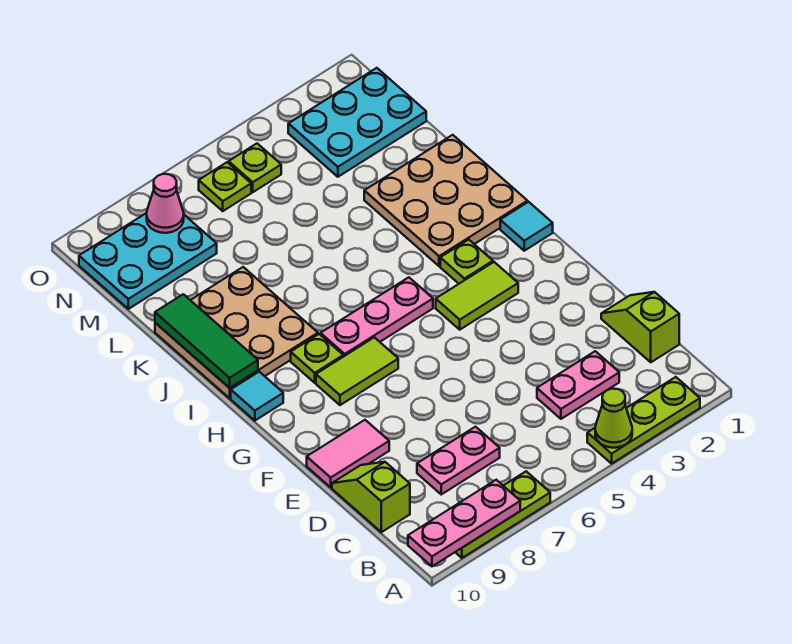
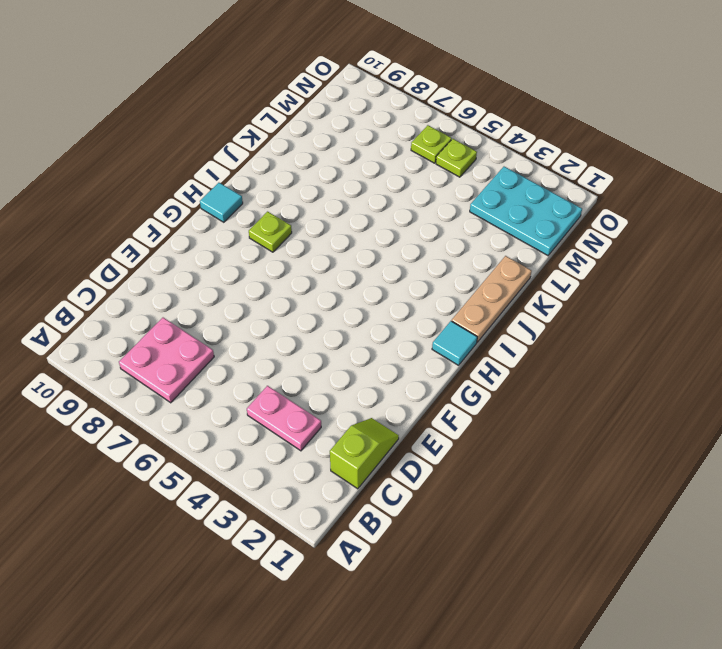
pink 2x2 plate [119,318,214,403] -> pink 1x2 plate [417,427,500,494]
tan 1x3 plate [452,256,531,342] -> tan 3x3 plate [364,135,527,266]
none -> lime 1x3 plate [587,377,700,464]
none -> lime 1x3 plate [455,471,550,558]
none -> lime 1x2 slope [332,462,410,532]

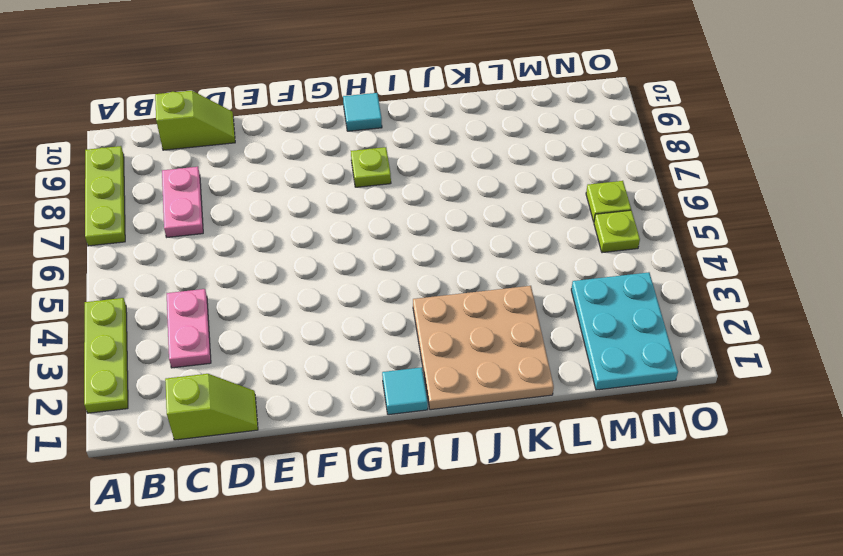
none -> pink 1x2 tile [307,420,389,487]
none -> lime 1x2 tile [436,262,518,330]
none -> lime 1x2 tile [316,337,398,405]

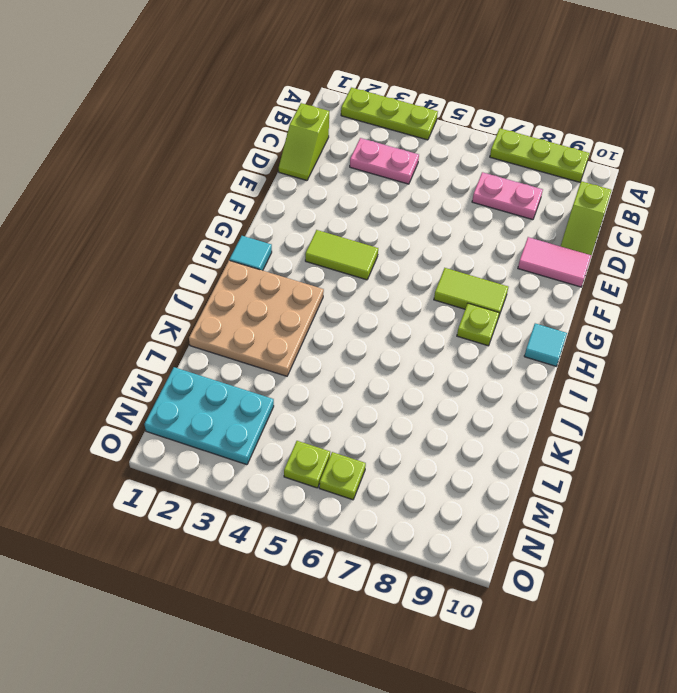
none -> lime 1x1 plate [440,240,493,284]
none -> pink 1x3 plate [321,277,433,357]
none -> tan 3x3 plate [155,267,318,398]

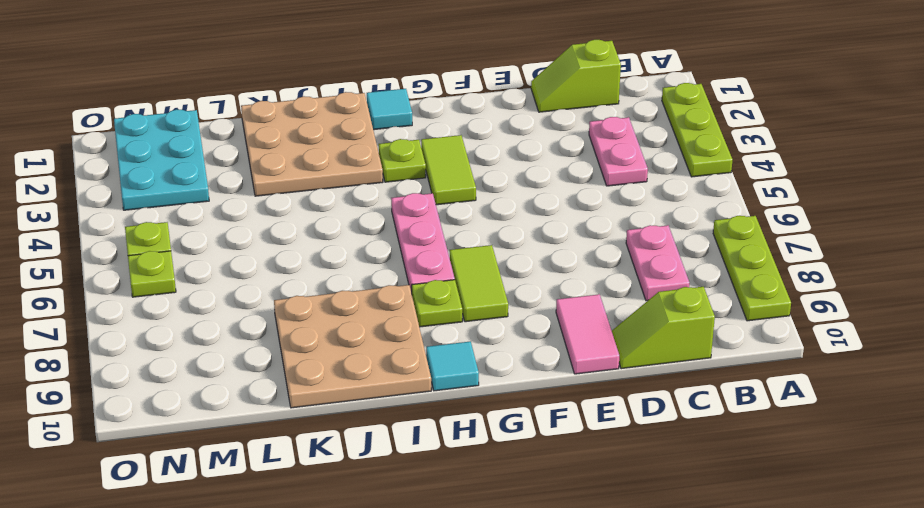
none -> cyan 2x3 plate [79,213,217,309]
none -> lime 1x1 cone [595,389,632,448]
none -> pink 1x3 plate [408,480,520,566]

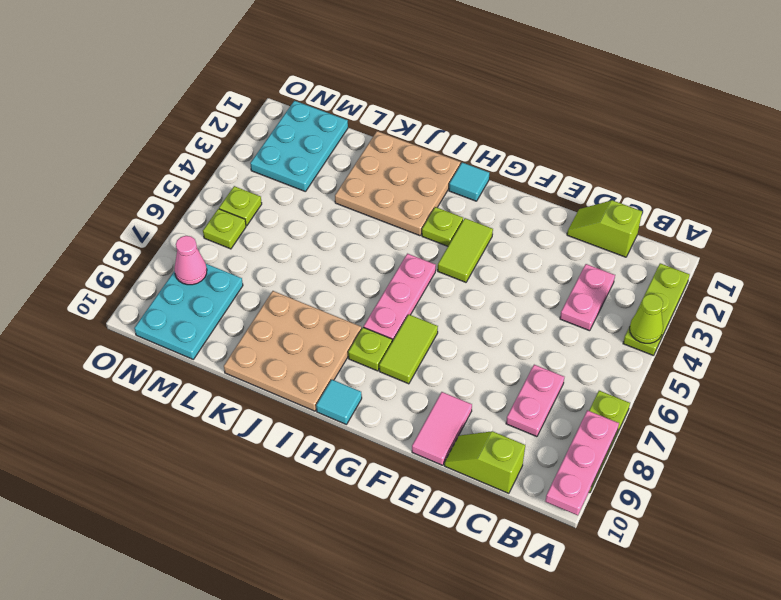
none -> green 1x3 tile [155,294,258,388]

